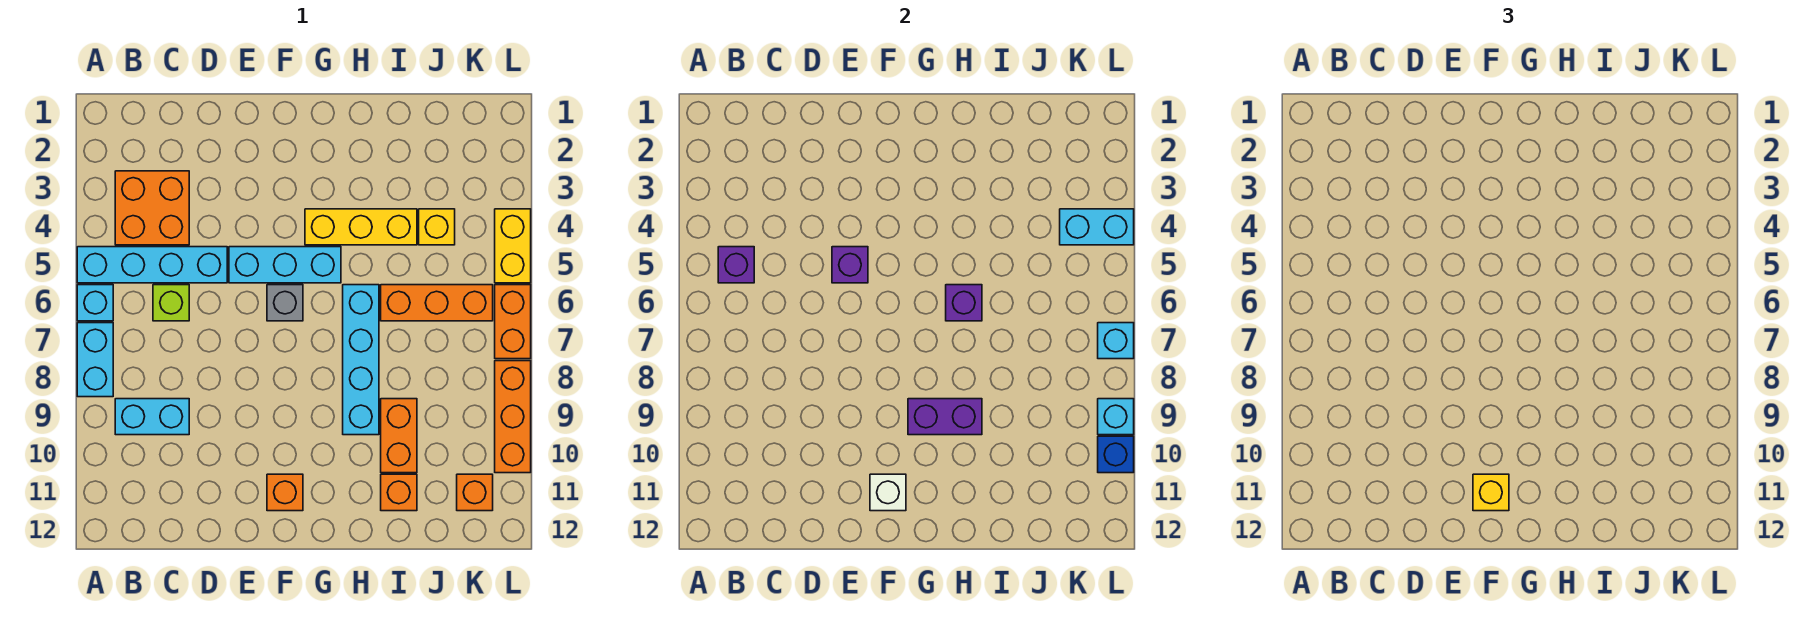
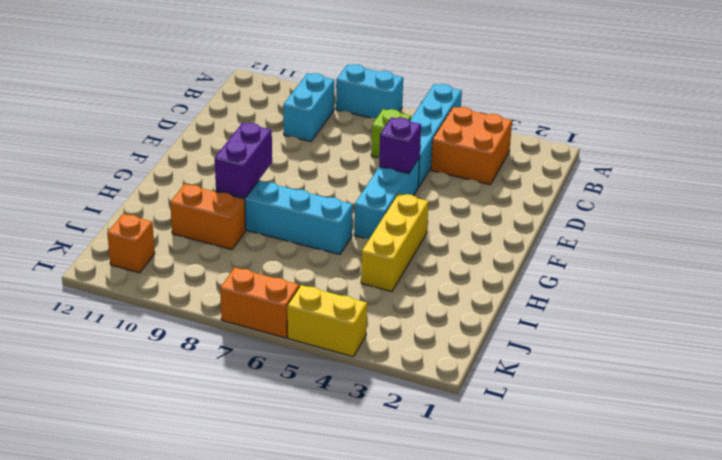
none -> cyan 1x1 brick [77,285,113,321]
none -> grey 1x1 brick [267,285,303,321]
none -> orange 1x1 brick [267,474,303,511]

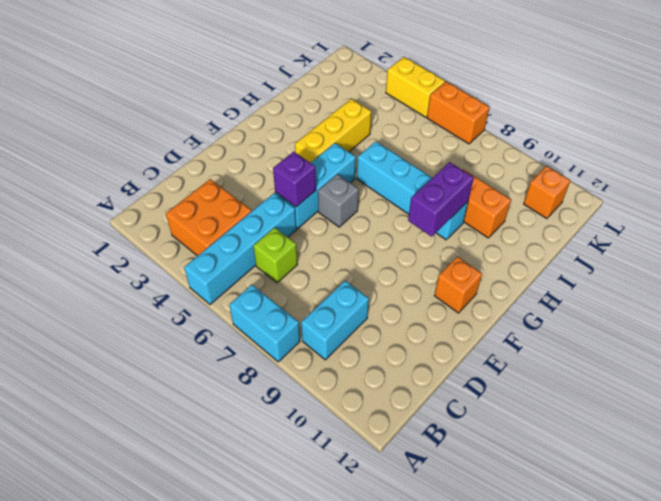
none -> cyan 1x1 brick [77,285,113,321]
none -> orange 1x3 brick [381,285,493,321]
none -> orange 1x1 brick [381,474,417,511]

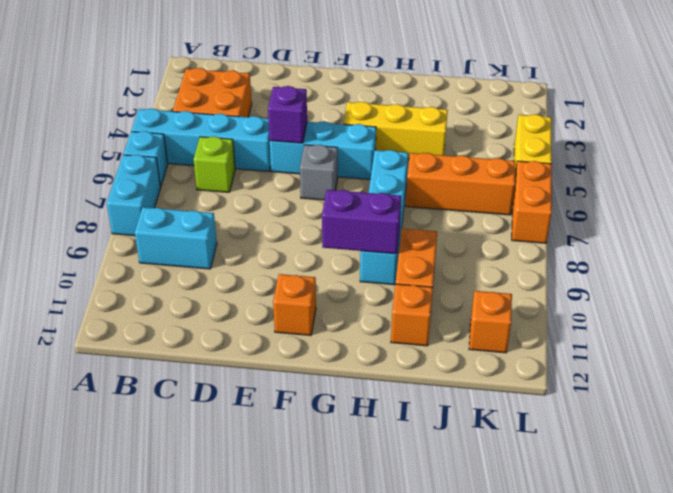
none -> yellow 1x1 brick [419,209,455,245]
none -> orange 1x3 brick [495,361,531,473]
none -> purple 1x1 brick [718,247,754,283]

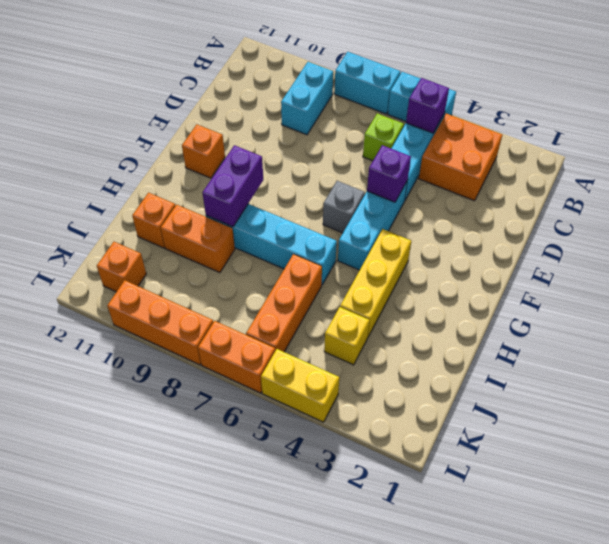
none -> white 1x1 brick [870,474,906,511]
none -> purple 1x1 brick [946,285,982,321]
none -> cyan 1x2 brick [1060,209,1134,245]

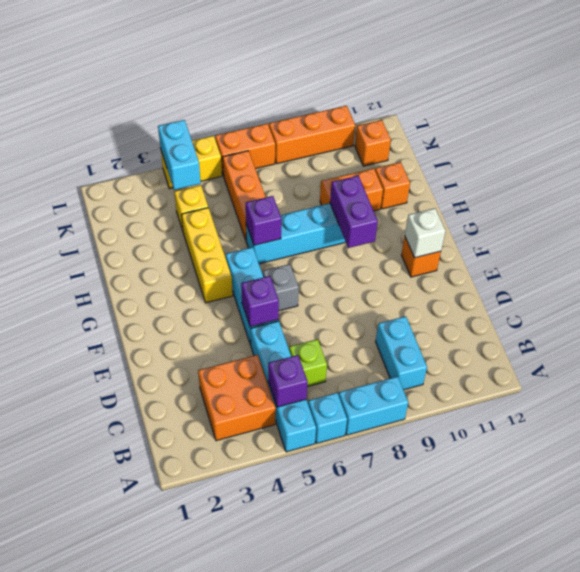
none -> cyan 1x1 brick [1098,323,1134,359]
none -> cyan 1x1 brick [1098,399,1134,435]
none -> blue 1x1 brick [1098,436,1134,473]

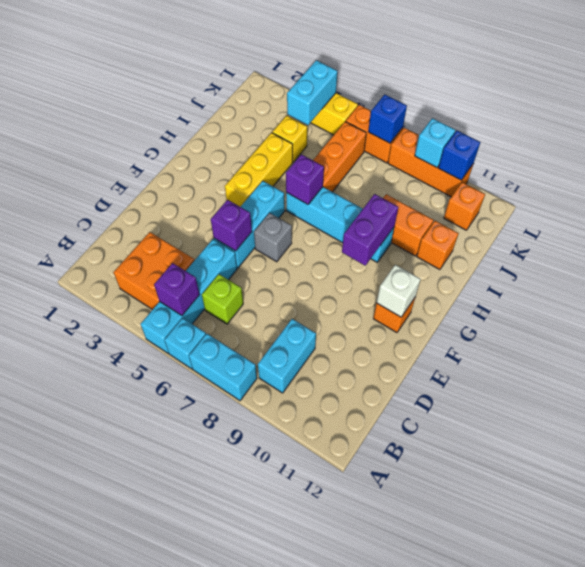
blue 1x1 brick [368,94,407,143] -> cyan 1x1 brick [1098,323,1134,359]
none -> yellow 1x1 brick [1473,474,1509,511]

